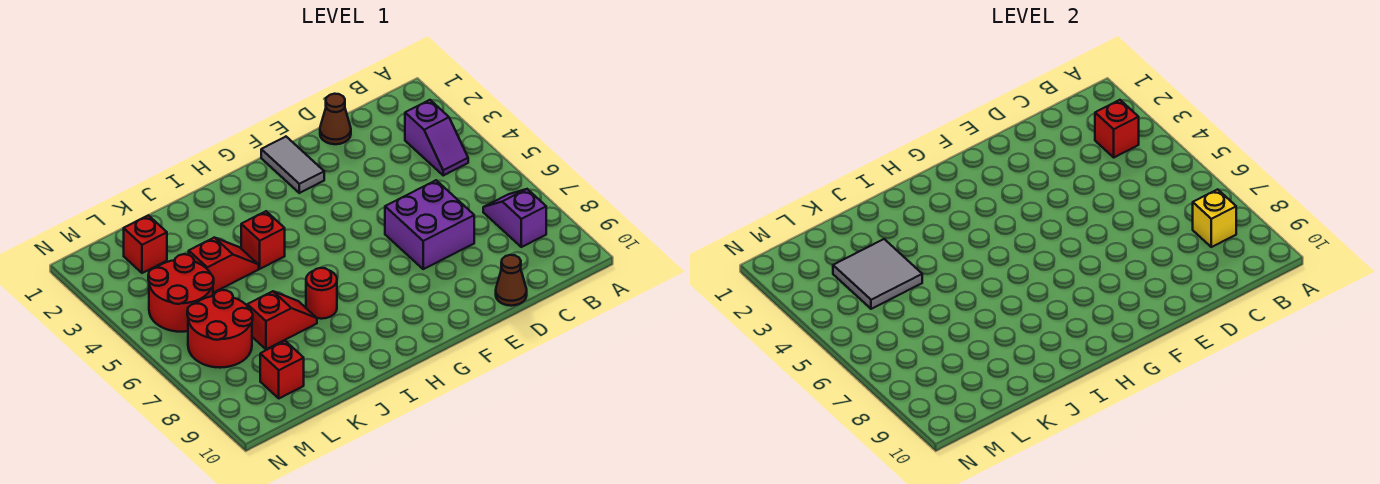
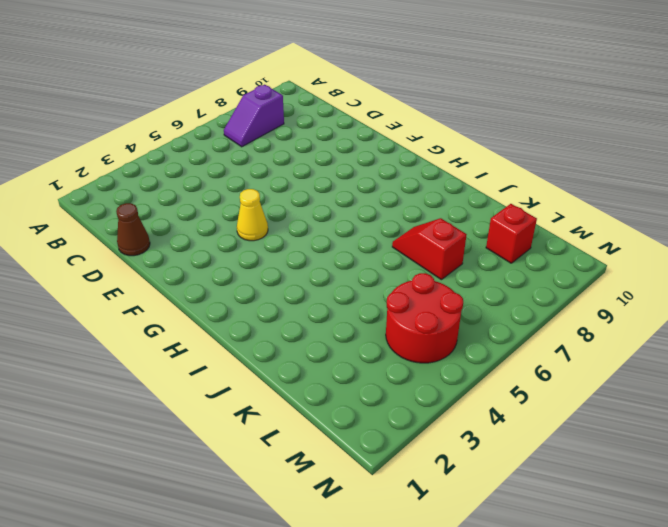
yellow 1x1 cone [237,189,268,241] -> none
none -> purple 1x2 slope [405,100,468,175]
none -> purple 2x2 brick [385,180,474,269]
none -> brown 1x1 cone [496,255,527,306]

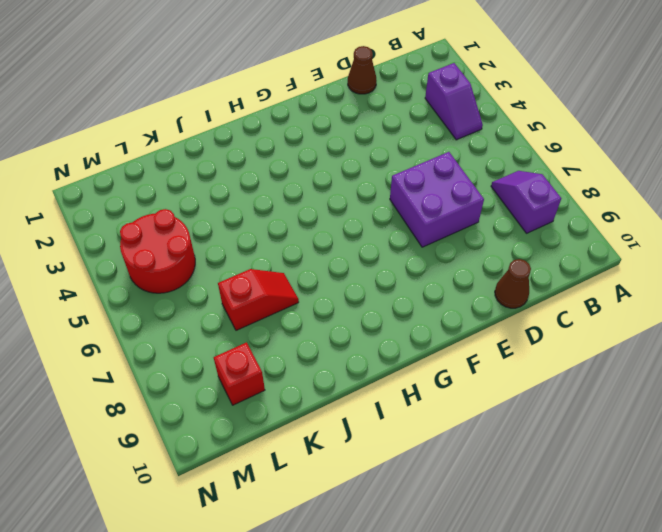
none -> grey 1x2 tile [261,137,324,193]
none -> red 1x1 brick [241,211,285,269]
none -> red 1x1 round brick [306,268,337,319]

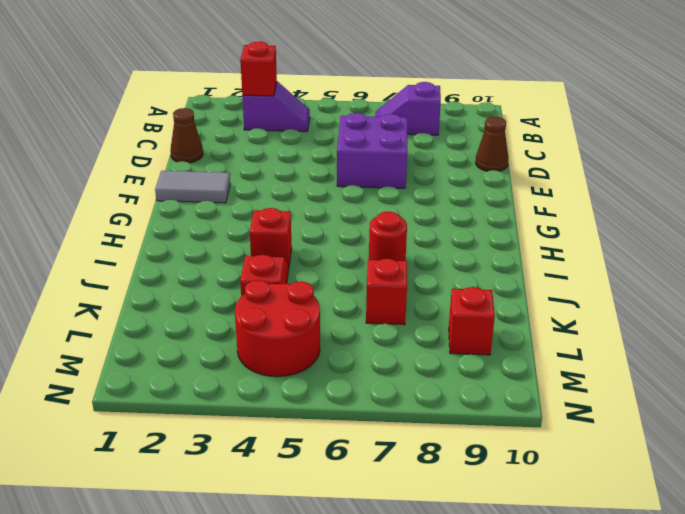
none -> red 1x1 brick [124,215,167,273]
none -> red 2x2 round brick [187,290,253,368]
none -> yellow 1x1 brick [1193,189,1236,247]

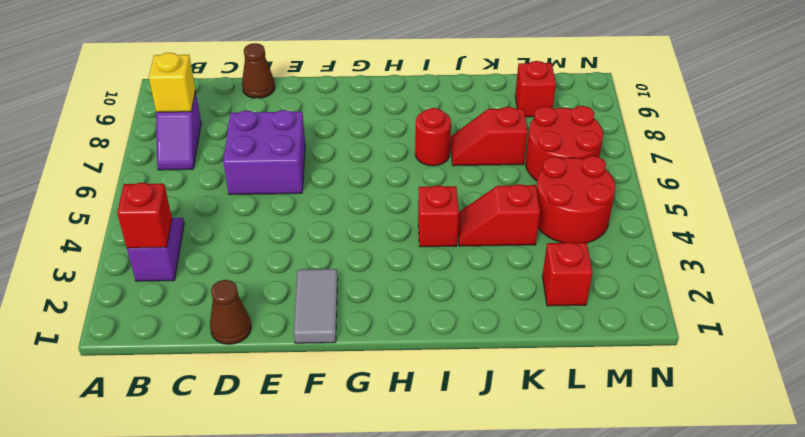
none -> grey 2x2 tile [833,239,922,309]

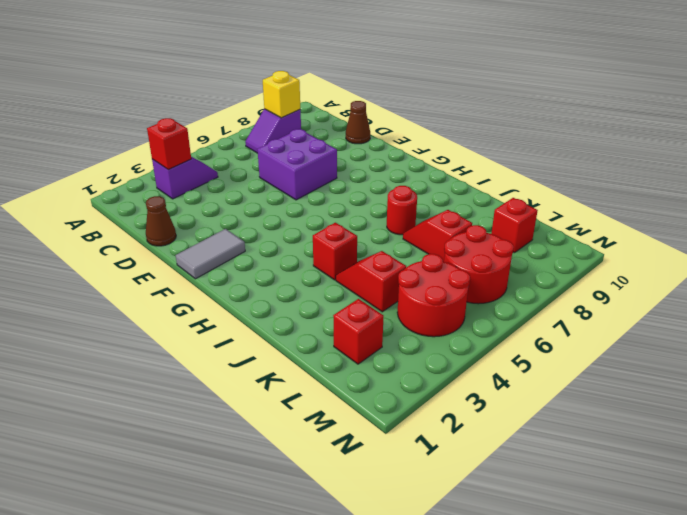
none -> grey 2x2 tile [833,239,922,309]

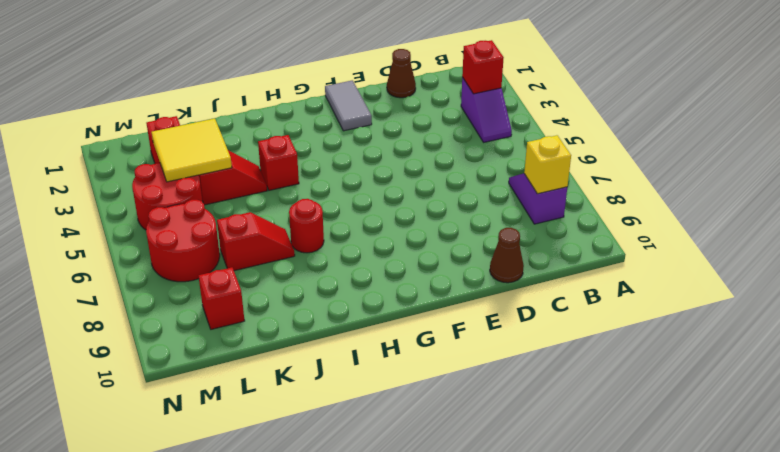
yellow 2x2 tile [152,119,232,182] -> grey 2x2 tile [833,239,922,309]
none -> purple 2x2 brick [385,180,474,269]

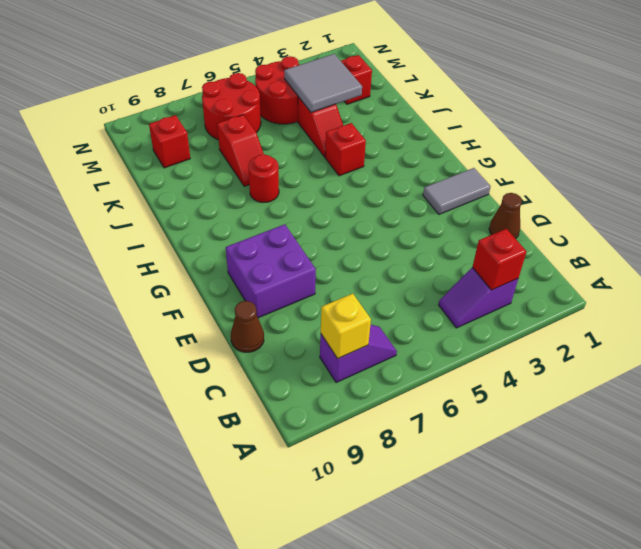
purple 2x2 brick [226,224,316,318] -> purple 2x2 brick moved to [385,180,474,269]

